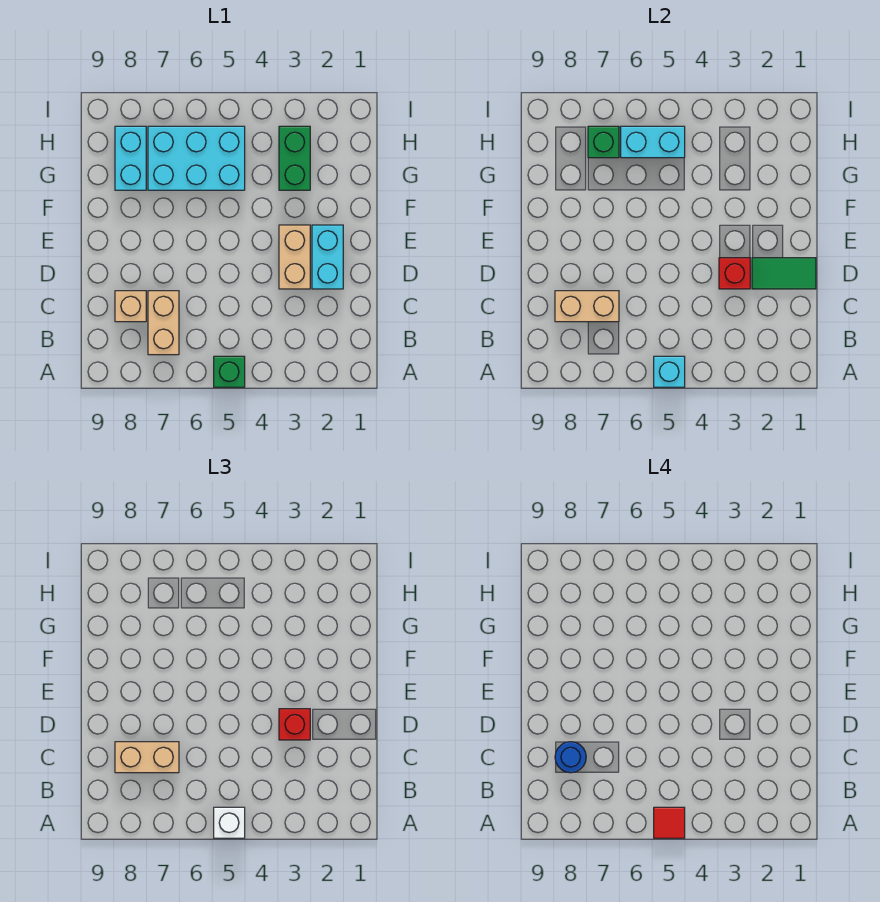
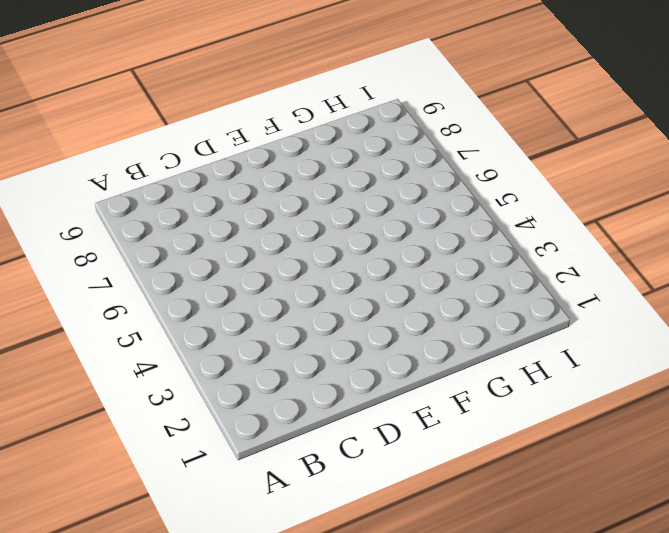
none -> green 1x1 brick [214,356,245,387]
none -> tan 1x2 brick [148,291,179,355]
none -> tan 1x1 brick [115,291,146,322]

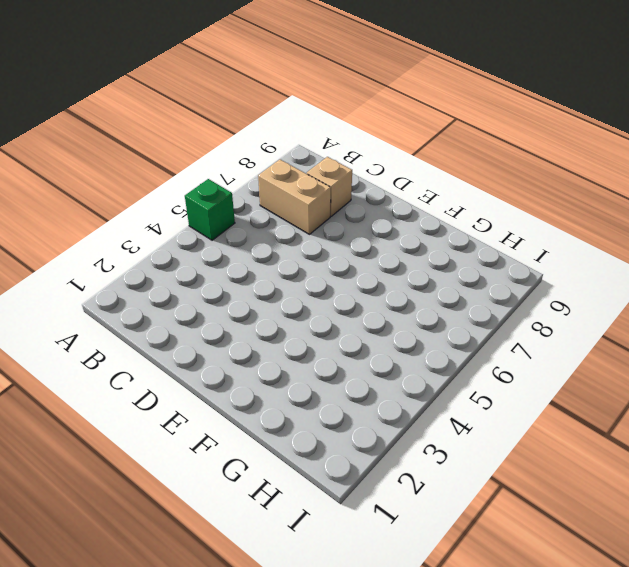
none -> cyan 1x2 brick [312,225,343,289]
none -> tan 1x2 brick [279,225,310,289]
none -> green 1x2 brick [279,126,310,190]

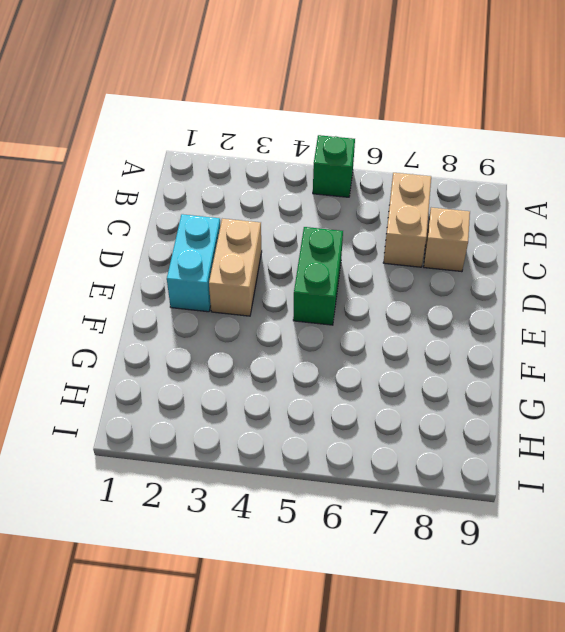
green 1x2 brick [293,227,343,325] -> green 1x2 brick moved to [279,126,310,190]
none -> cyan 2x3 brick [148,126,245,190]
none -> cyan 1x2 brick [115,126,146,190]
none -> cyan 1x1 brick [654,356,685,387]

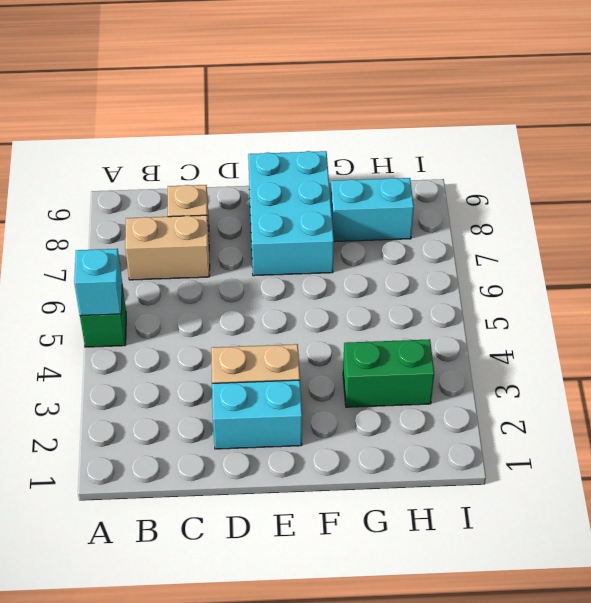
cyan 2x3 brick [248,151,334,276] -> cyan 2x3 brick moved to [148,126,245,190]
none -> tan 1x2 brick [555,291,619,322]
none -> green 1x2 tile [752,258,816,289]
none -> red 1x1 brick [719,258,750,289]

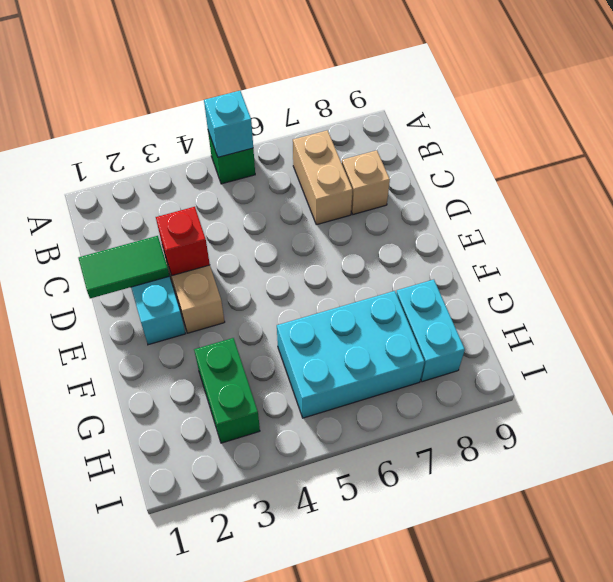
none -> tan 1x2 brick [555,291,619,322]
none -> cyan 1x2 brick [621,126,685,158]
none -> green 1x1 brick [588,126,619,158]

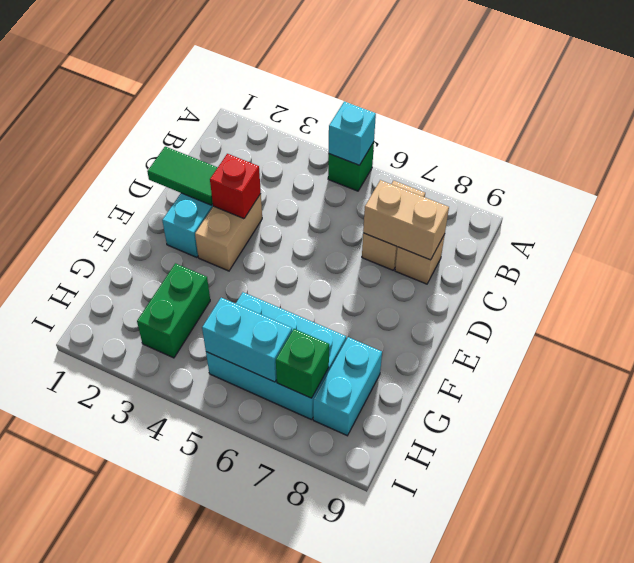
none -> white 1x1 brick [214,807,245,838]
none -> tan 1x2 brick [115,742,179,773]
none -> red 1x1 brick [279,709,310,740]

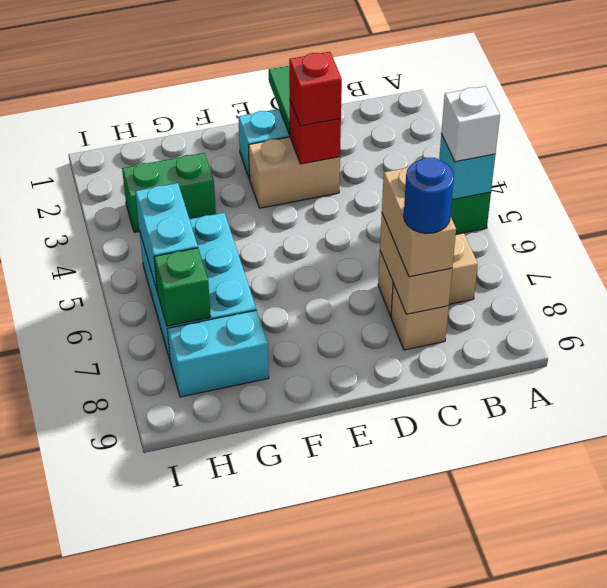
none -> red 1x1 tile [654,807,685,838]

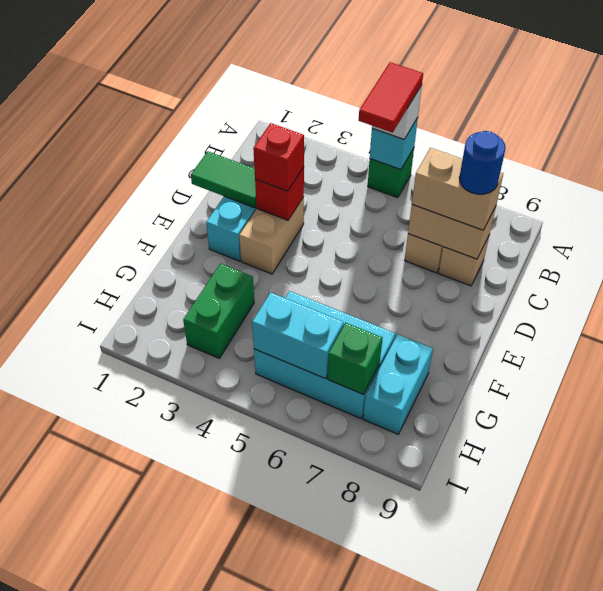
red 1x2 tile [359,62,423,133] -> red 1x1 tile [654,807,685,838]

